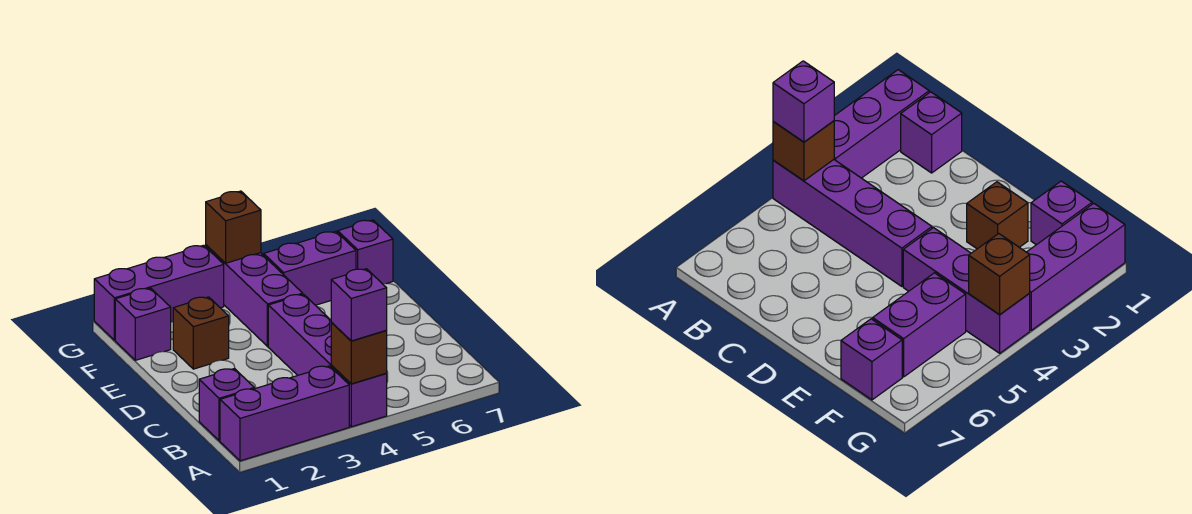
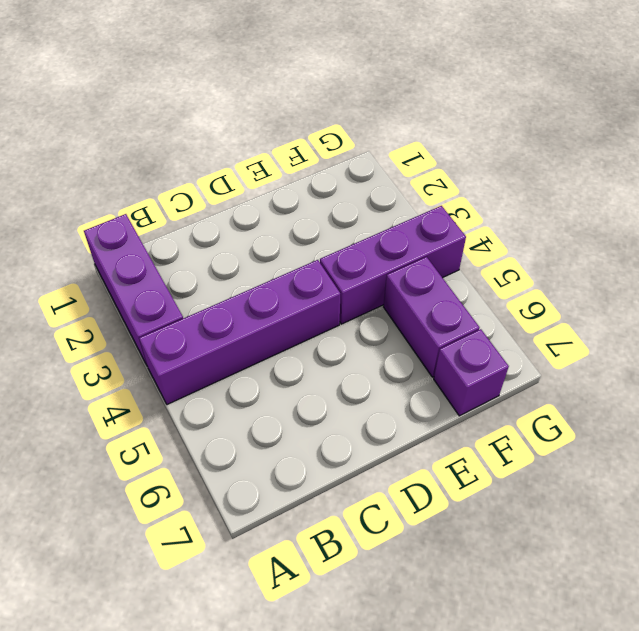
none -> purple 1x1 brick [199,368,254,441]
none -> brown 1x1 brick [173,297,229,369]
none -> purple 1x1 brick [115,288,171,360]

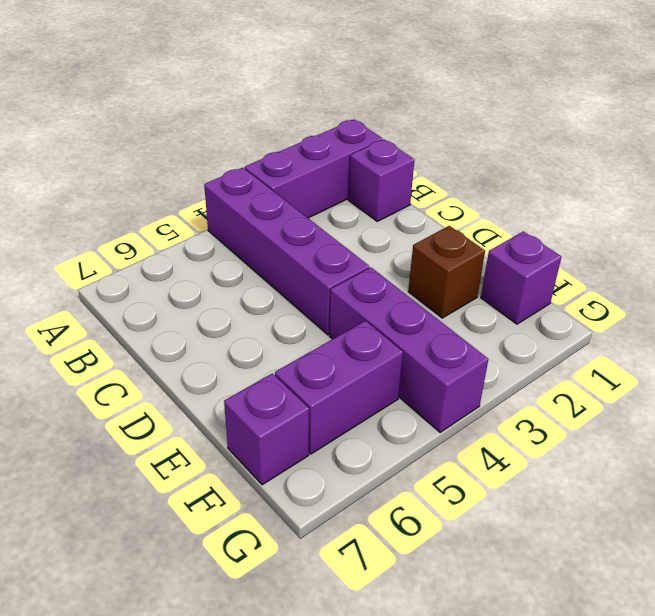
none -> purple 1x3 brick [94,245,224,340]
none -> brown 1x1 brick [331,323,387,384]
none -> brown 1x1 brick [206,191,261,263]

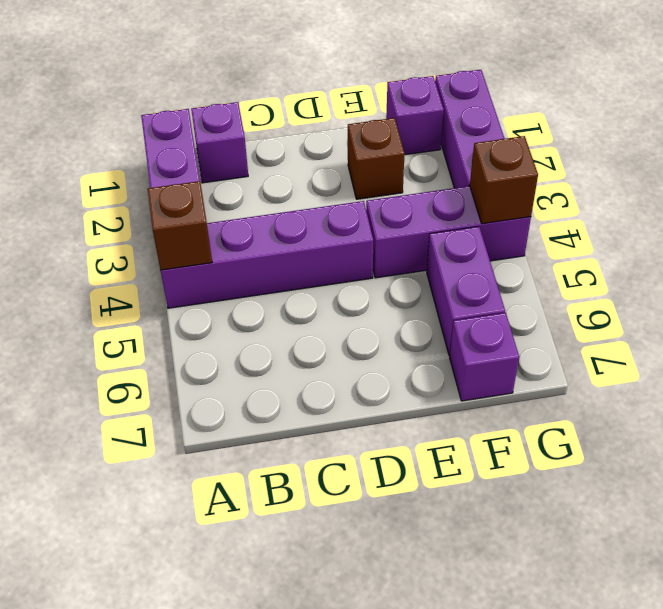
none -> purple 1x1 brick [331,269,387,341]

